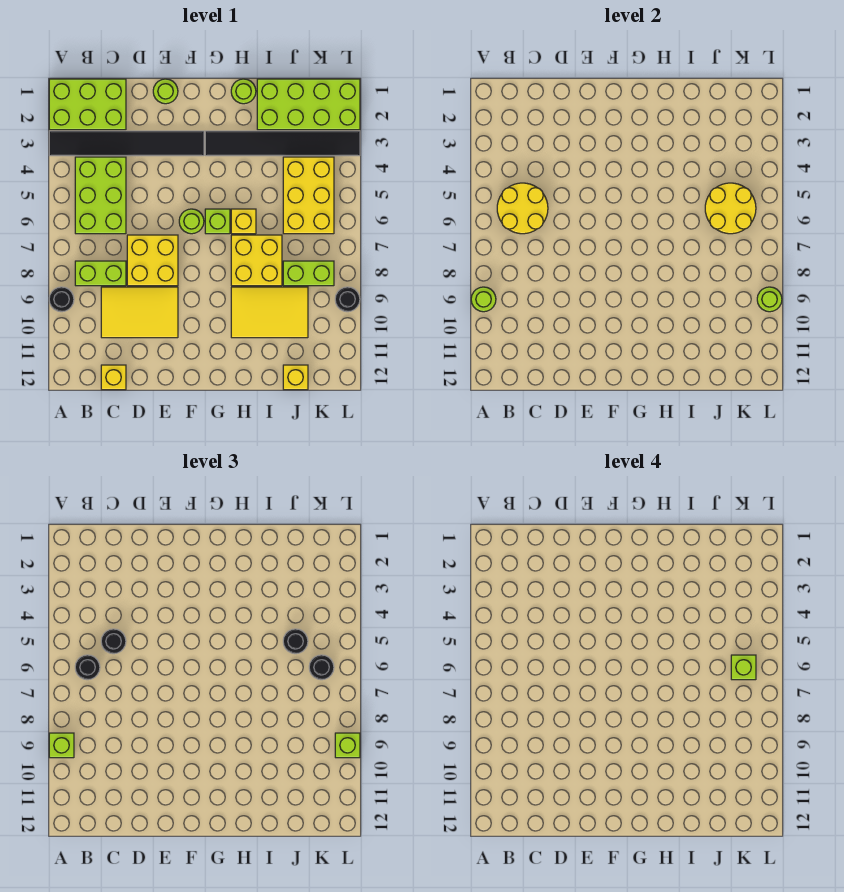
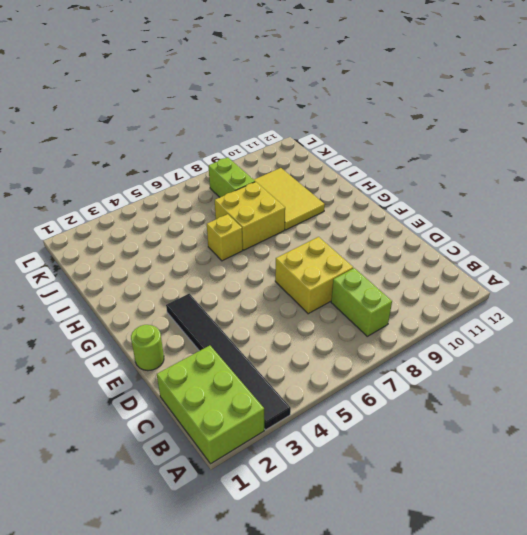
none -> black 1x1 round brick [49,287,74,312]
none -> lime 2x3 brick [75,157,126,234]
none -> yellow 2x3 tile [101,287,178,338]
none -> yellow 1x1 brick [101,365,126,390]

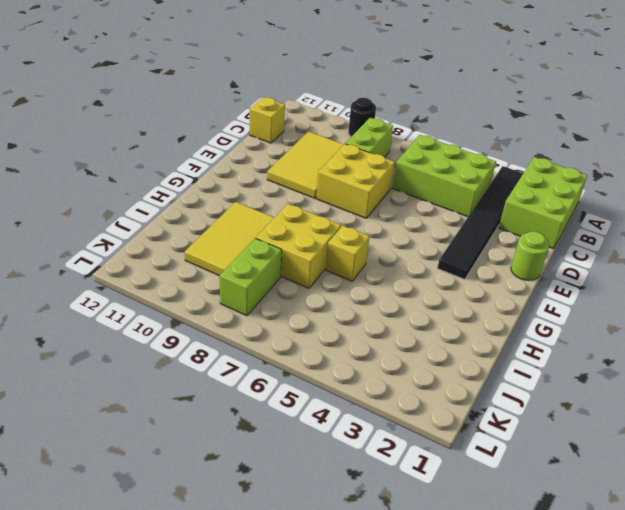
none -> lime 1x1 round brick [179,209,204,234]
none -> black 1x6 tile [205,131,360,156]
none -> lime 1x1 brick [205,209,230,234]
none -> lime 1x1 round brick [231,79,256,104]

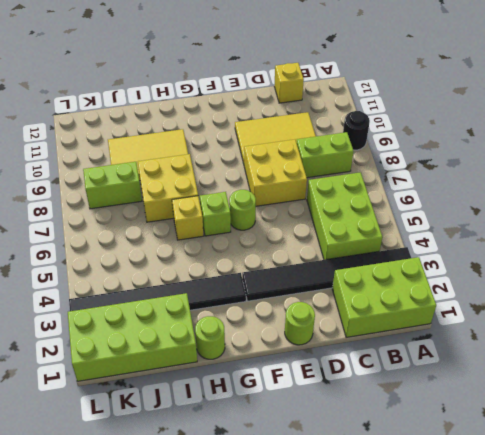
none -> yellow 2x3 brick [283,157,334,234]
none -> yellow 1x1 brick [283,365,308,390]
none -> black 1x1 round brick [335,287,360,312]
none -> lime 1x1 round brick [471,287,496,312]

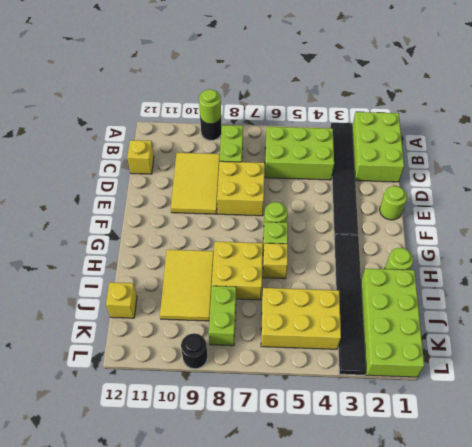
none -> yellow 2x2 round brick [497,183,548,234]
none -> yellow 2x2 round brick [705,183,756,234]
none -> lime 1x1 round brick [757,287,782,312]
none -> lime 1x1 brick [49,733,74,758]

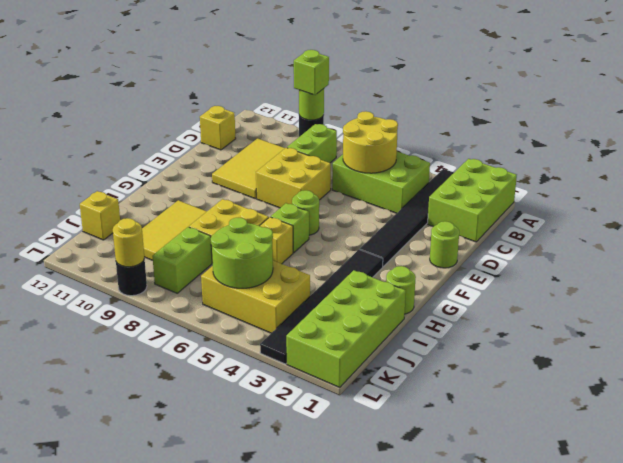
lime 2x2 round brick [211,218,273,288] -> yellow 2x2 round brick [705,183,756,234]
yellow 1x1 round brick [113,218,144,267] -> lime 1x1 round brick [757,287,782,312]
none -> black 1x1 round brick [75,655,100,680]
none -> black 1x1 round brick [101,629,126,654]
none -> black 1x1 round brick [283,629,308,654]
none -> black 1x1 round brick [309,655,334,680]

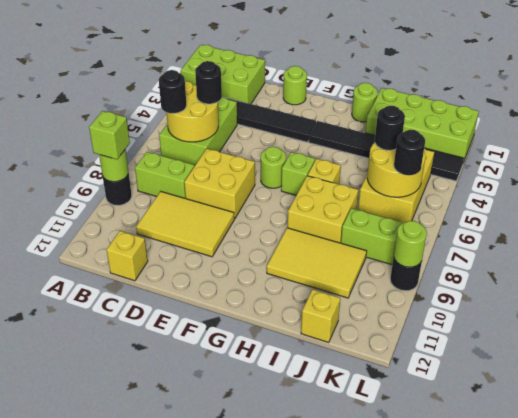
none -> lime 1x1 brick [335,733,360,758]
none -> lime 1x1 brick [731,655,756,680]

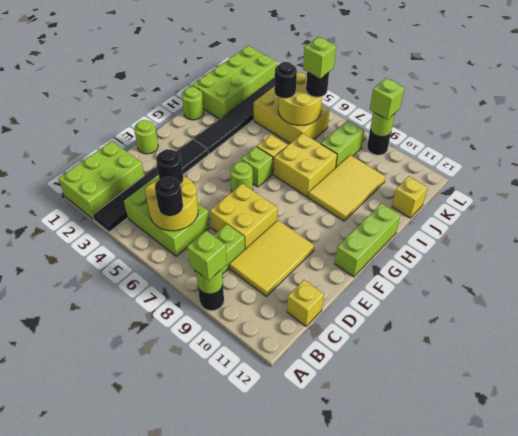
lime 1x3 brick [335,203,401,277] -> none

